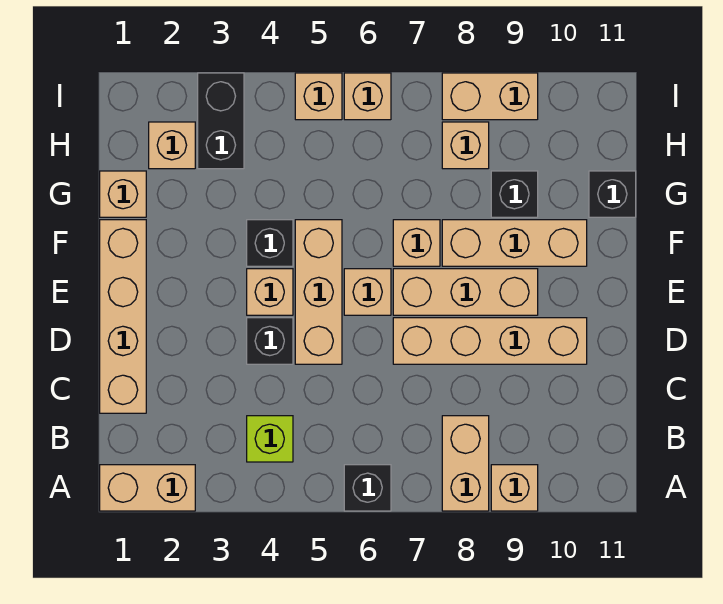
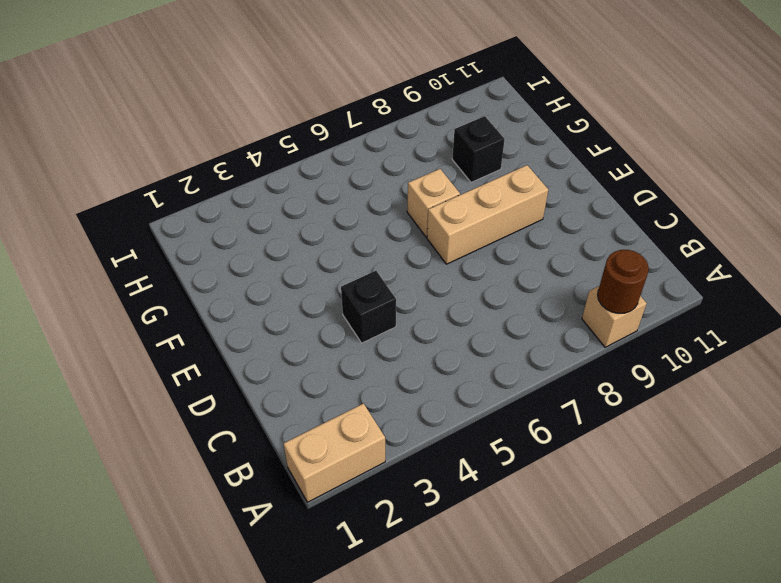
brown 1x1 round brick [598,250,649,313] -> none
none -> black 1x1 brick [344,465,391,511]
none -> tan 1x2 brick [442,416,489,511]
none -> lime 1x1 brick [247,416,293,462]

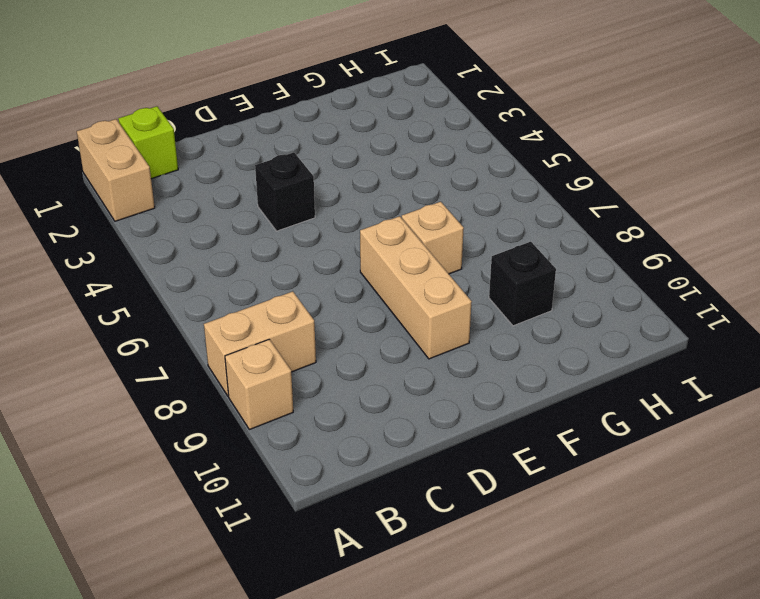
lime 1x1 brick [118,106,178,179] -> lime 1x1 brick moved to [247,416,293,462]
none -> black 1x1 brick [344,465,391,511]
none -> tan 1x4 brick [100,220,146,413]
none -> tan 1x3 brick [295,220,342,364]

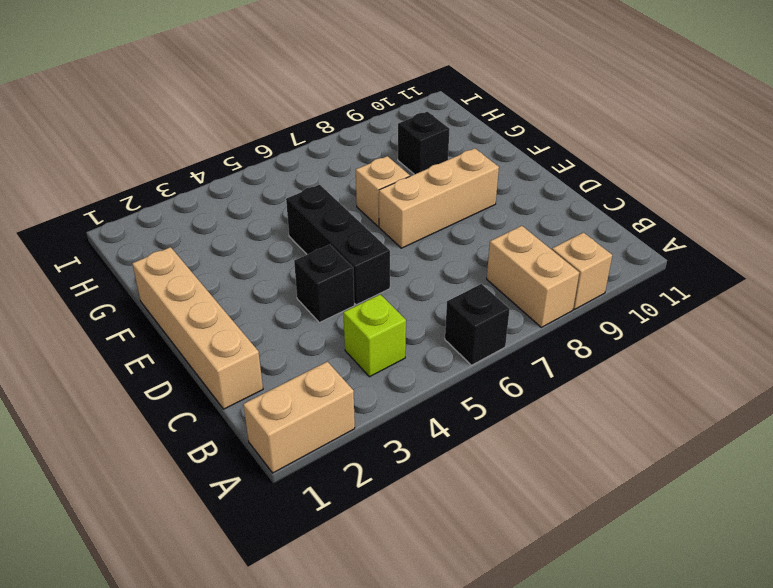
black 1x3 brick [286,185,390,305] -> tan 1x3 brick [295,220,342,364]
none -> tan 1x4 brick [393,318,587,364]
none -> tan 1x1 brick [247,269,293,315]
none -> tan 1x1 brick [344,269,391,315]

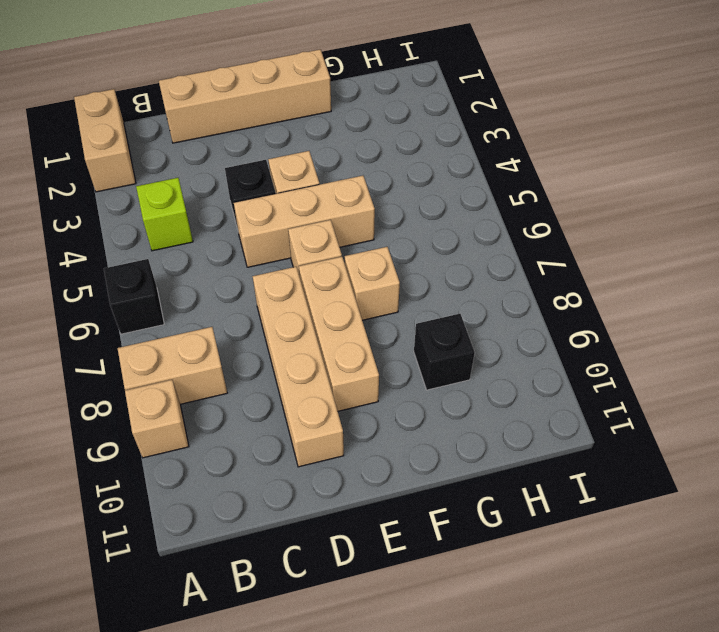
none -> black 1x1 brick [247,220,293,266]
none -> tan 1x3 brick [442,220,587,266]
none -> tan 1x1 brick [100,171,146,217]

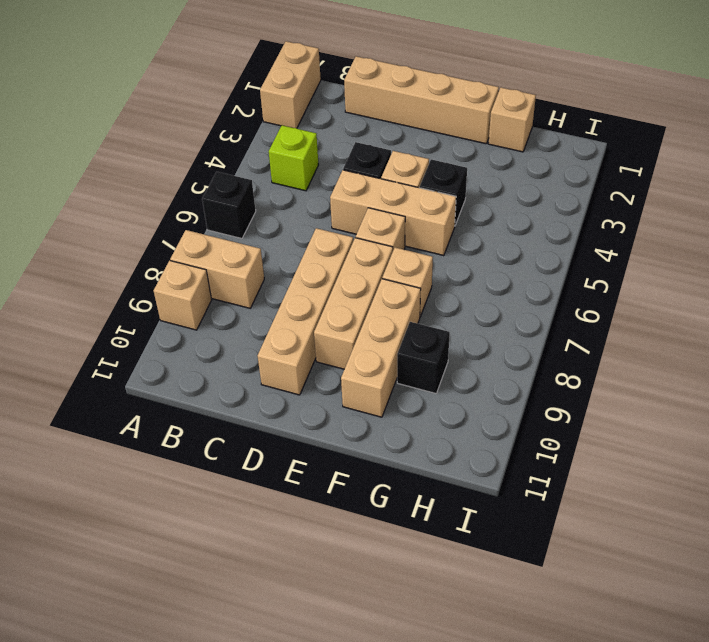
none -> black 1x1 brick [589,171,636,217]
none -> tan 1x1 brick [149,122,195,169]
none -> black 1x2 brick [198,73,244,169]

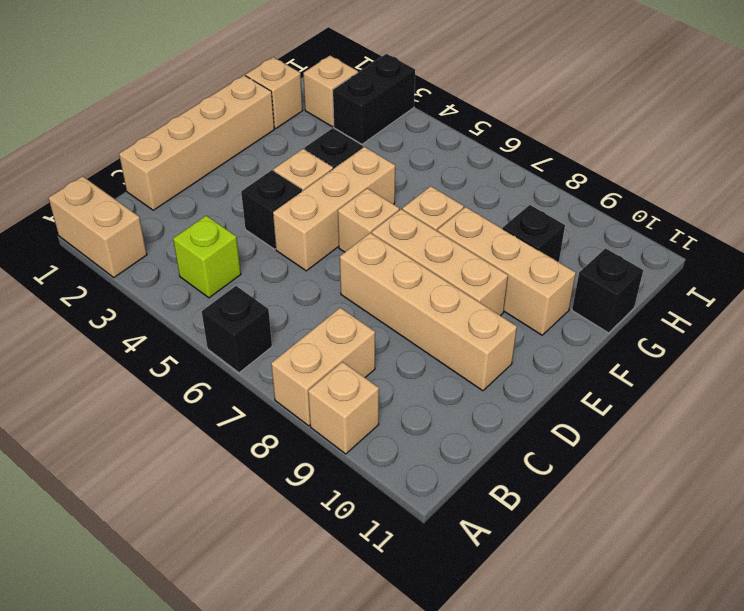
none -> tan 1x1 brick [442,122,489,169]
none -> tan 1x1 brick [295,73,342,120]
none -> tan 1x1 brick [344,73,391,120]

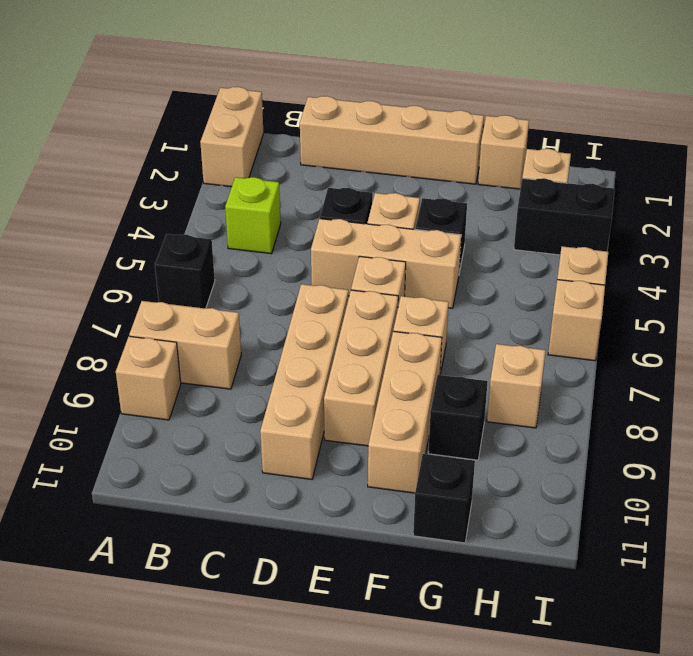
none -> tan 1x2 brick [442,73,538,120]

